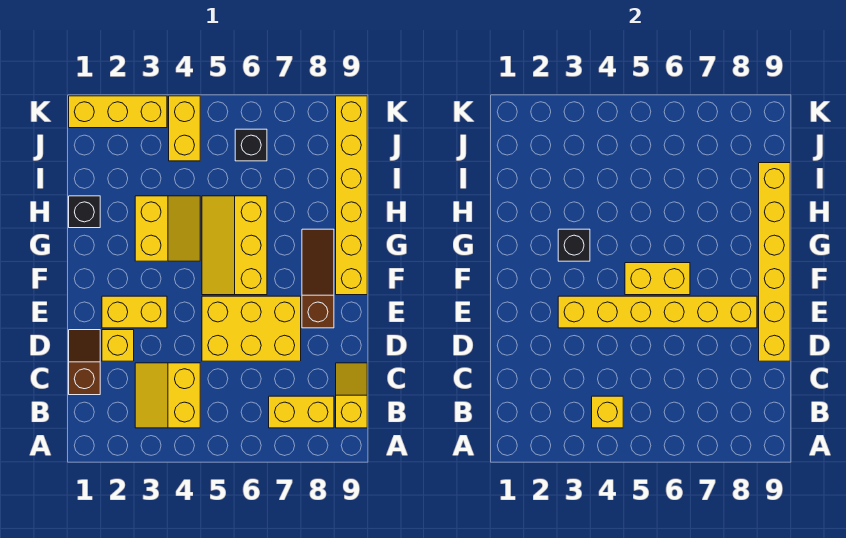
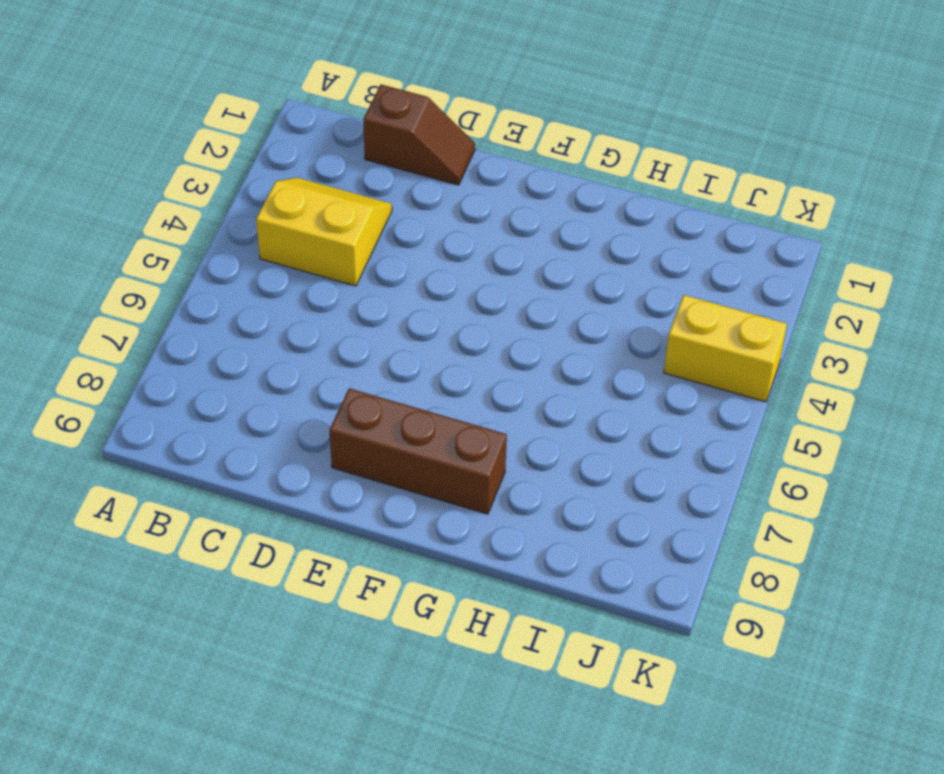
brown 1x3 brick [329,388,507,514] -> brown 1x3 slope [302,229,334,328]
none -> yellow 1x2 brick [269,396,334,428]
none -> yellow 1x2 slope [336,363,367,428]
none -> yellow 1x1 brick [102,330,134,361]

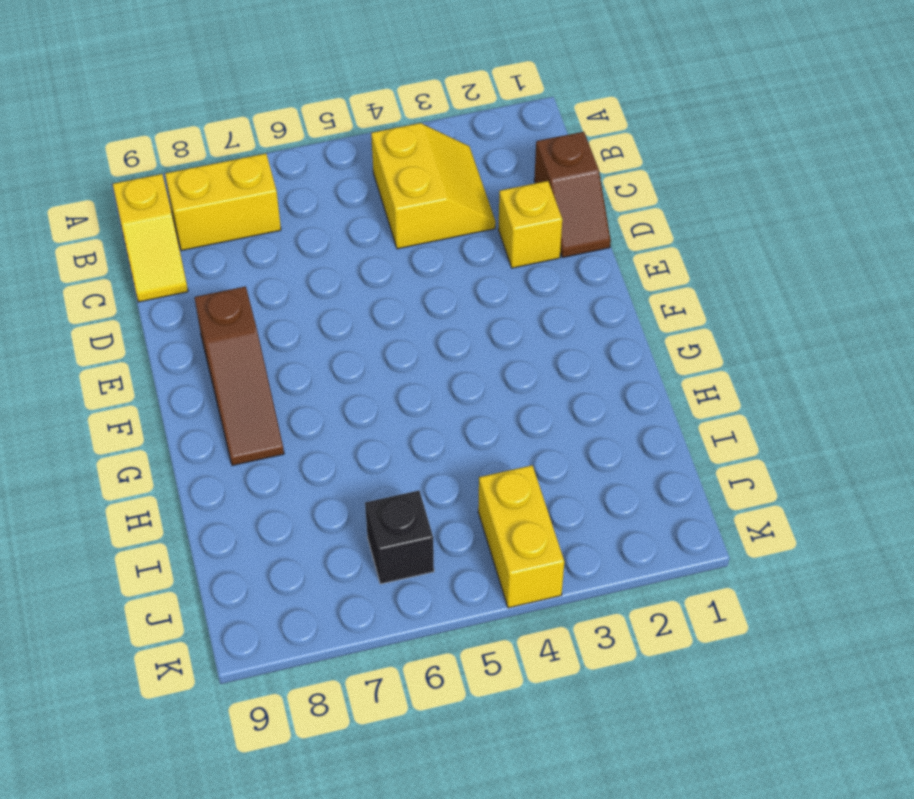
none -> yellow 2x3 brick [202,296,301,361]
none -> yellow 1x2 brick [102,296,167,328]
none -> yellow 2x3 slope [202,196,267,295]

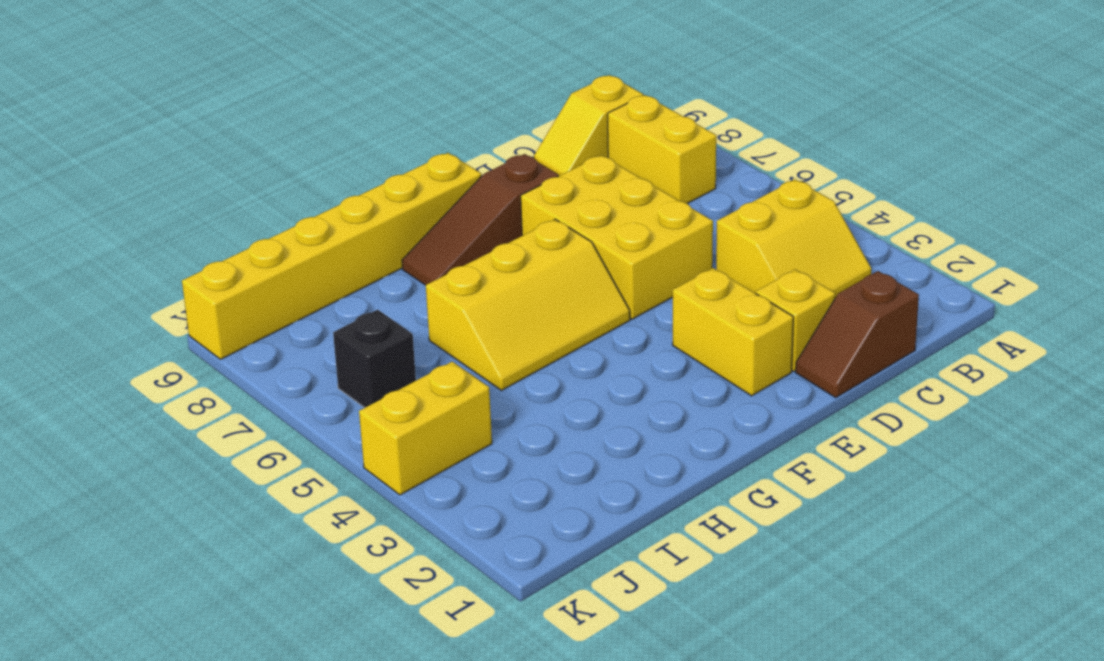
none -> yellow 2x2 slope [135,196,200,261]
none -> black 1x1 brick [69,196,100,228]
none -> yellow 1x3 brick [69,96,167,128]

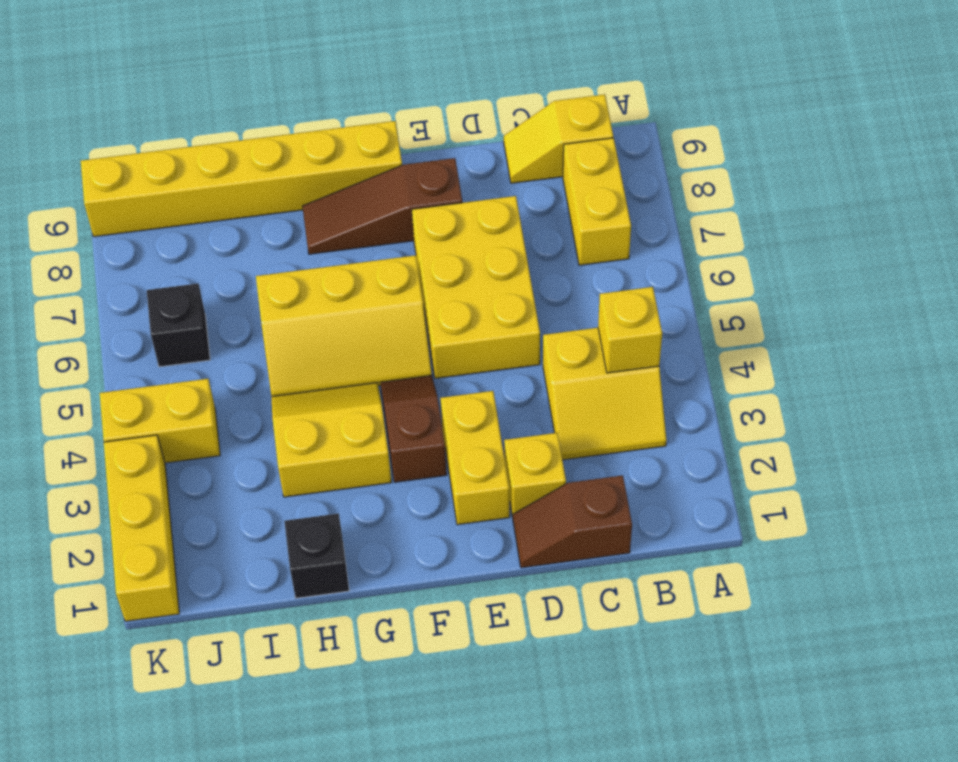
brown 1x2 slope [381,376,447,482] -> none
none -> yellow 1x6 brick [759,163,790,361]
none -> yellow 1x6 brick [558,296,757,328]
none -> yellow 1x2 brick [625,263,690,295]

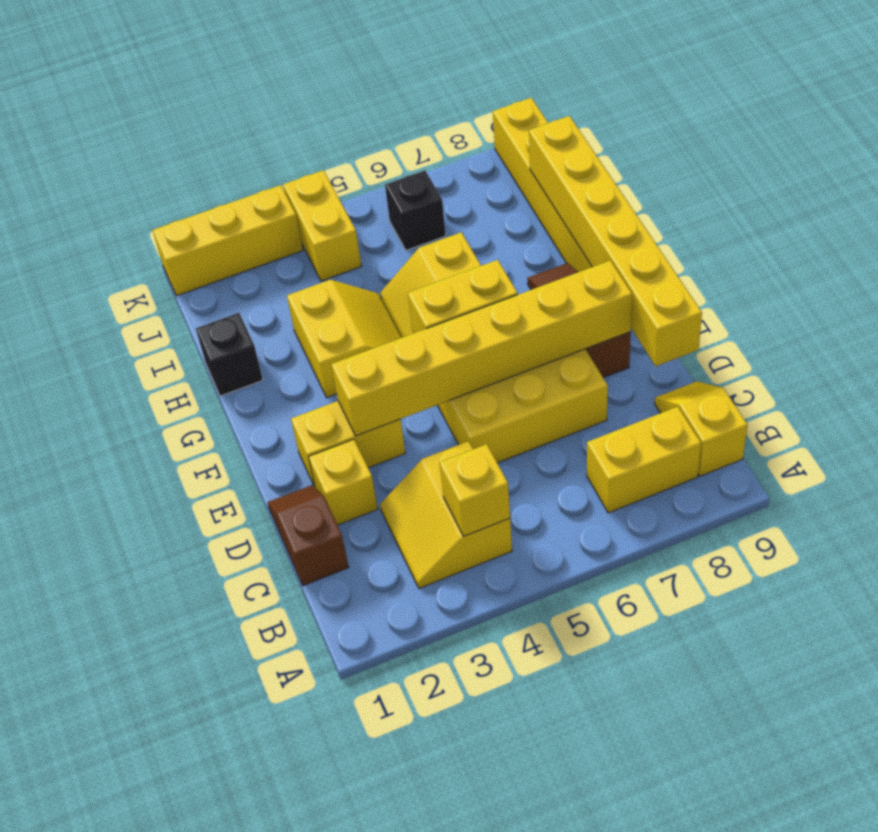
none -> black 1x1 brick [558,229,590,261]

